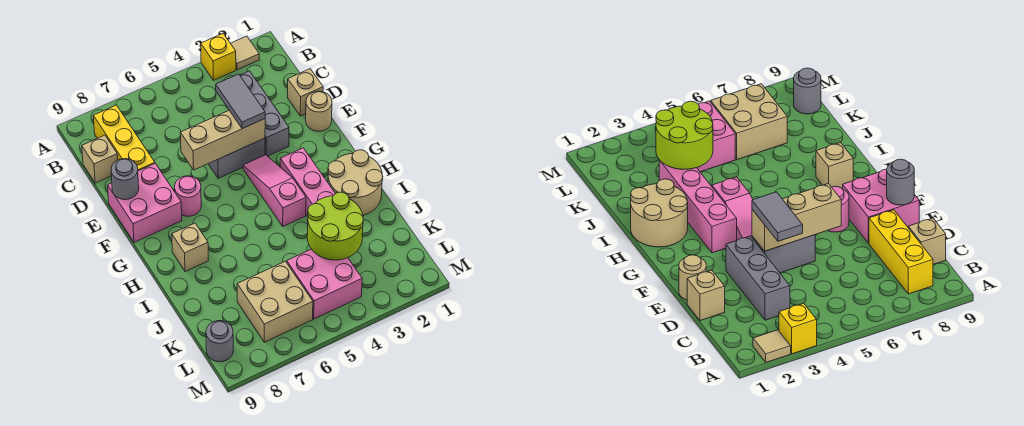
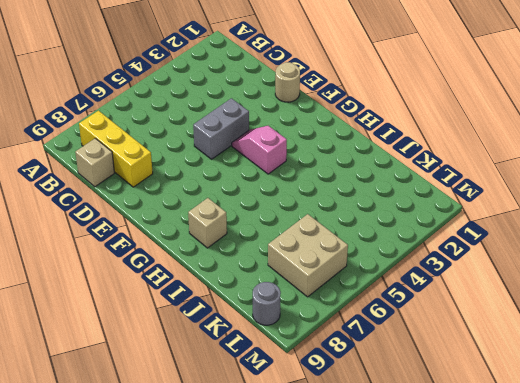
pink 1x2 slope [232,126,287,174] -> pink 1x3 slope [243,155,306,226]
none -> tan 1x1 tile [231,36,259,70]
none -> yellow 1x1 brick [201,34,236,80]
none -> grey 1x3 brick [240,71,289,156]

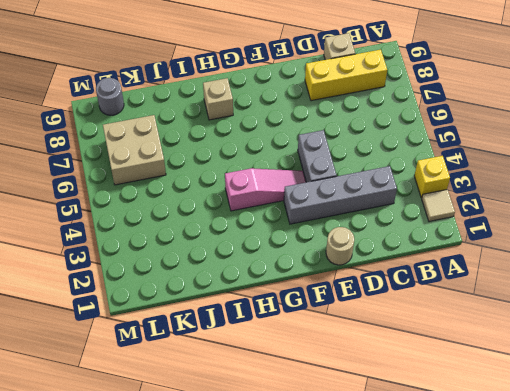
grey 1x4 brick [284,166,397,224] -> grey 1x3 brick [240,71,289,156]
none -> tan 1x1 brick [288,69,323,116]
none -> pink 2x2 brick [108,164,182,242]
none -> pink 1x1 round brick [175,176,201,216]

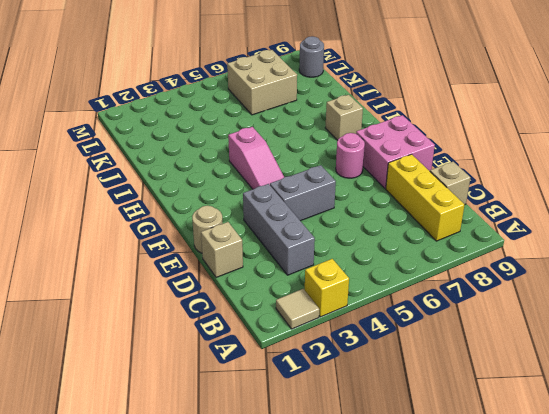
none -> pink 1x4 brick [280,148,335,217]
none -> tan 2x2 round brick [328,150,383,215]
none -> pink 2x2 brick [287,249,362,319]

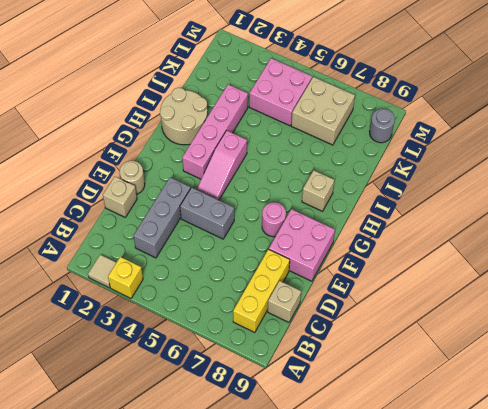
none -> tan 1x3 brick [180,111,265,170]
none -> grey 1x1 round brick [111,159,139,200]
none -> lime 2x2 round brick [307,192,364,260]

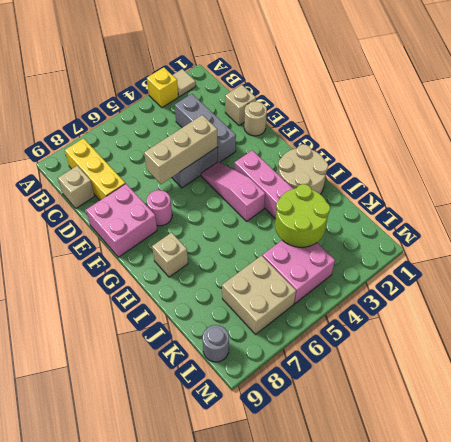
none -> grey 1x1 round brick [111,159,139,200]
none -> grey 1x2 tile [216,74,265,129]

